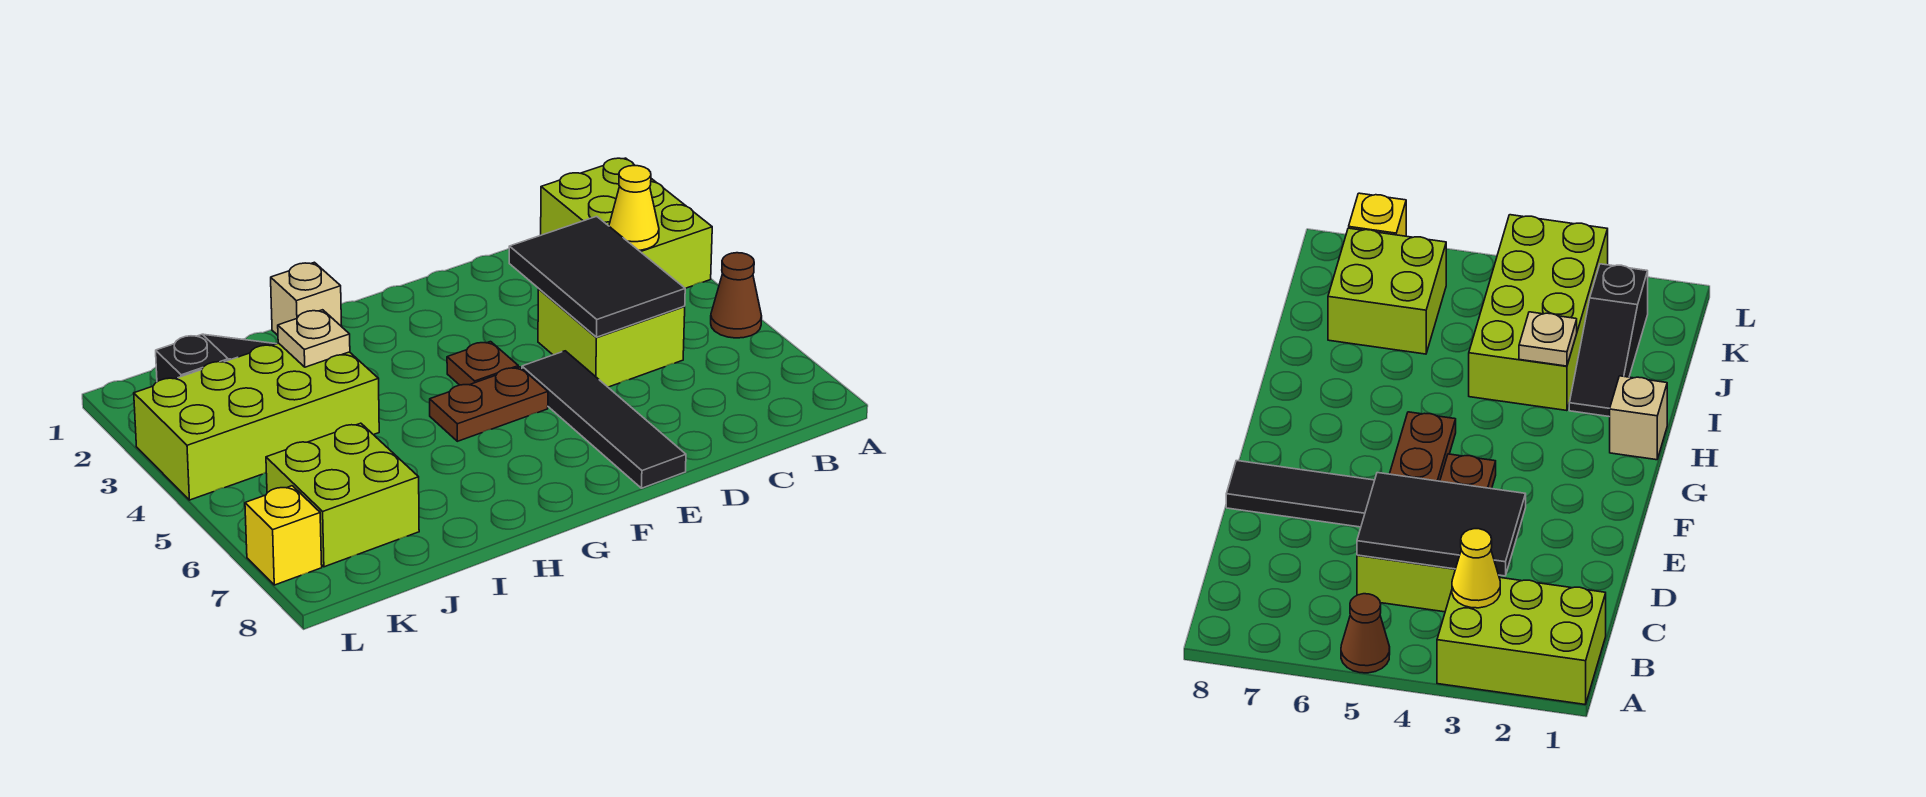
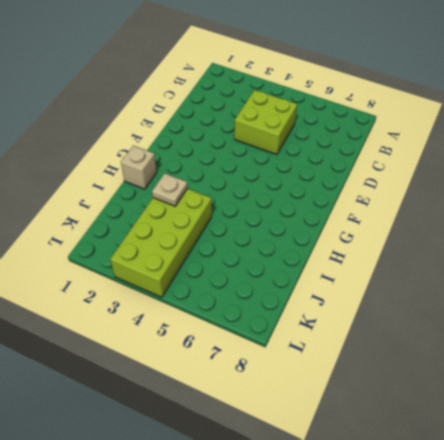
none -> lime 2x3 brick [541,158,712,288]
none -> brown 1x1 cone [711,253,762,338]
none -> black 1x4 tile [522,351,686,488]

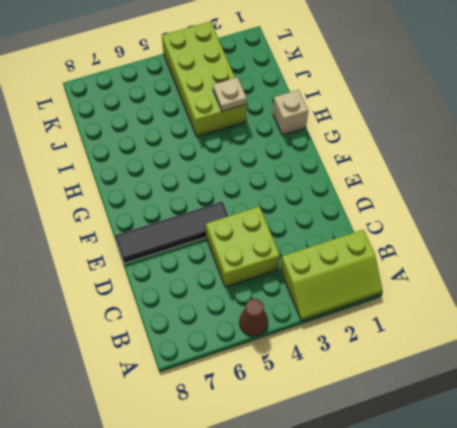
lime 2x3 slope [280,230,383,321] -> lime 2x3 brick [541,158,712,288]
none -> brown 1x1 plate [447,342,518,385]
none -> brown 1x2 plate [430,367,548,441]
none -> black 1x3 slope [156,334,275,382]

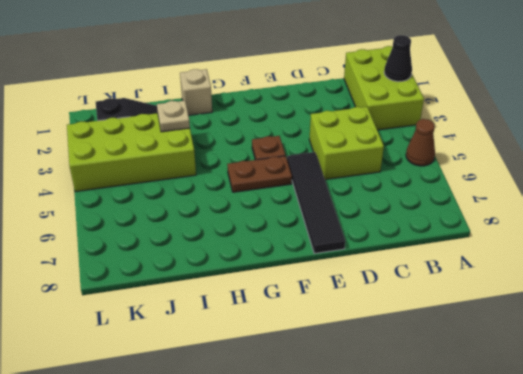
black 1x1 cone [384,35,412,82] -> none
none -> lime 2x2 brick [266,423,419,567]
none -> yellow 1x1 brick [245,486,322,585]
none -> yellow 1x1 cone [609,166,659,250]

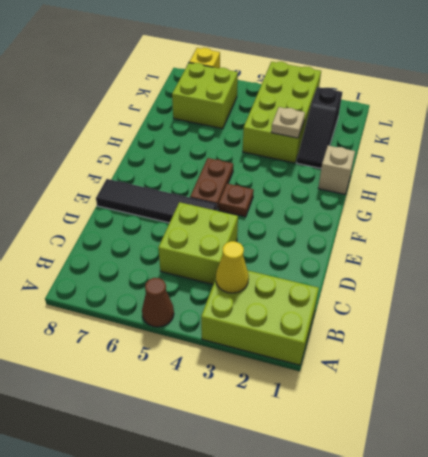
none -> black 2x3 tile [509,216,685,337]

